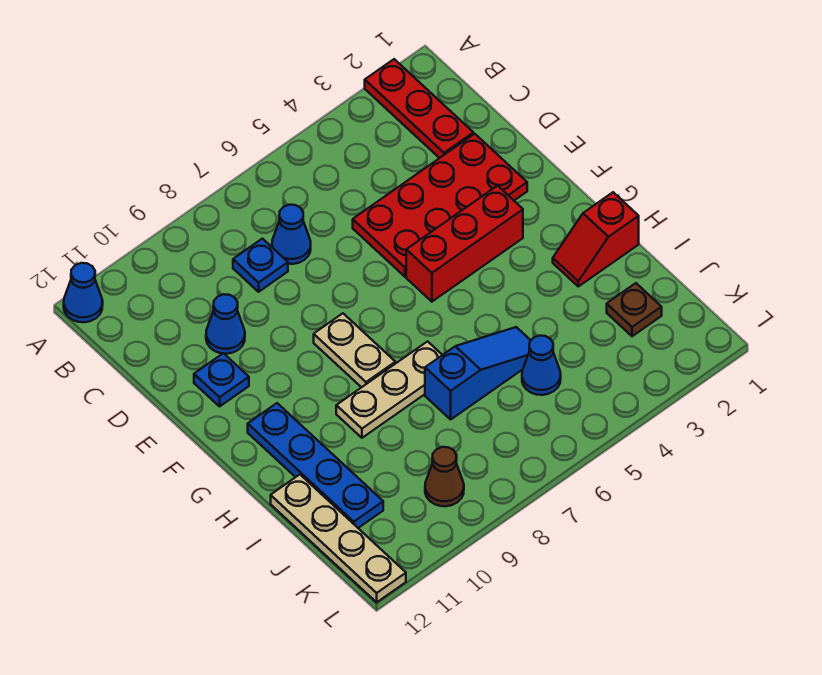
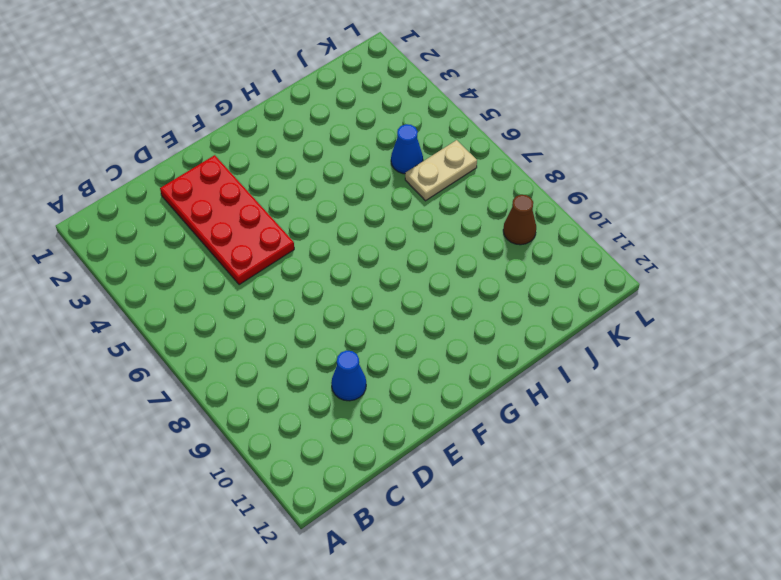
tan 1x2 plate [405,140,477,201] -> tan 1x2 plate moved to [314,313,395,388]
none -> red 1x3 plate [365,59,473,158]
none -> blue 1x1 cone [64,263,103,322]
none -> blue 1x1 cone [272,205,311,264]

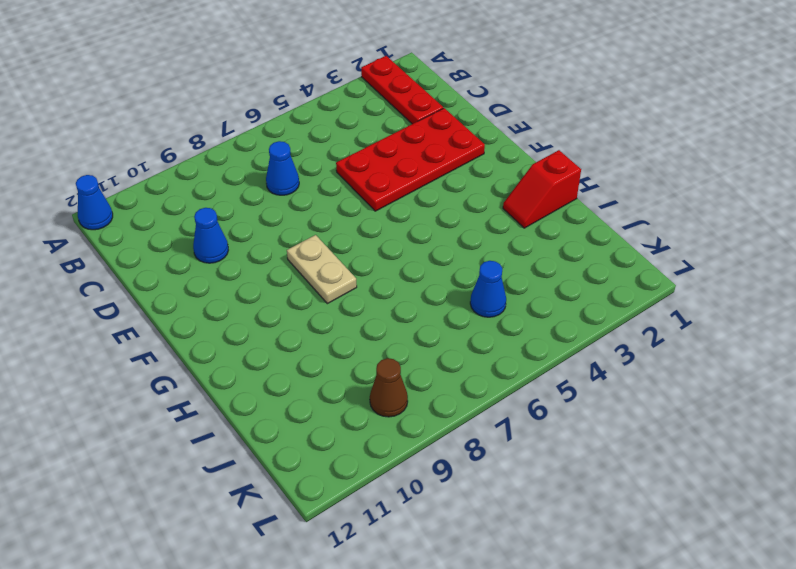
none -> blue 1x1 plate [233,239,288,292]
none -> blue 1x1 plate [194,353,249,406]
none -> red 1x3 brick [406,186,523,302]

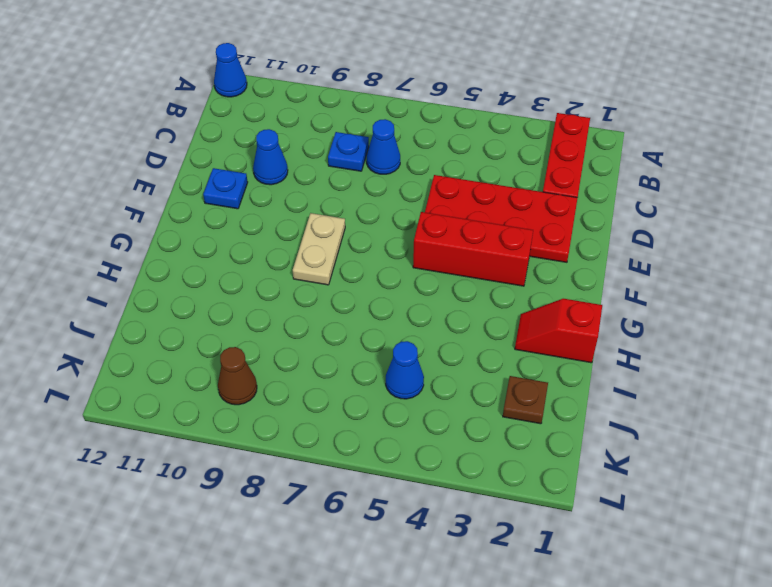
none -> blue 1x4 plate [248,403,383,528]
none -> tan 1x3 plate [336,341,442,438]
none -> blue 1x3 slope [425,327,531,419]

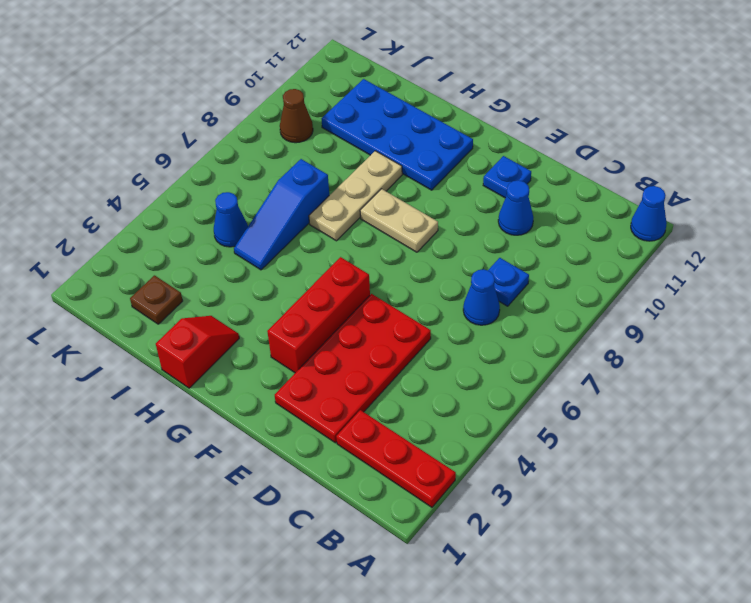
blue 2x4 plate [322,79,473,190] -> blue 1x4 plate [248,403,383,528]
none -> tan 1x4 plate [271,475,406,602]

